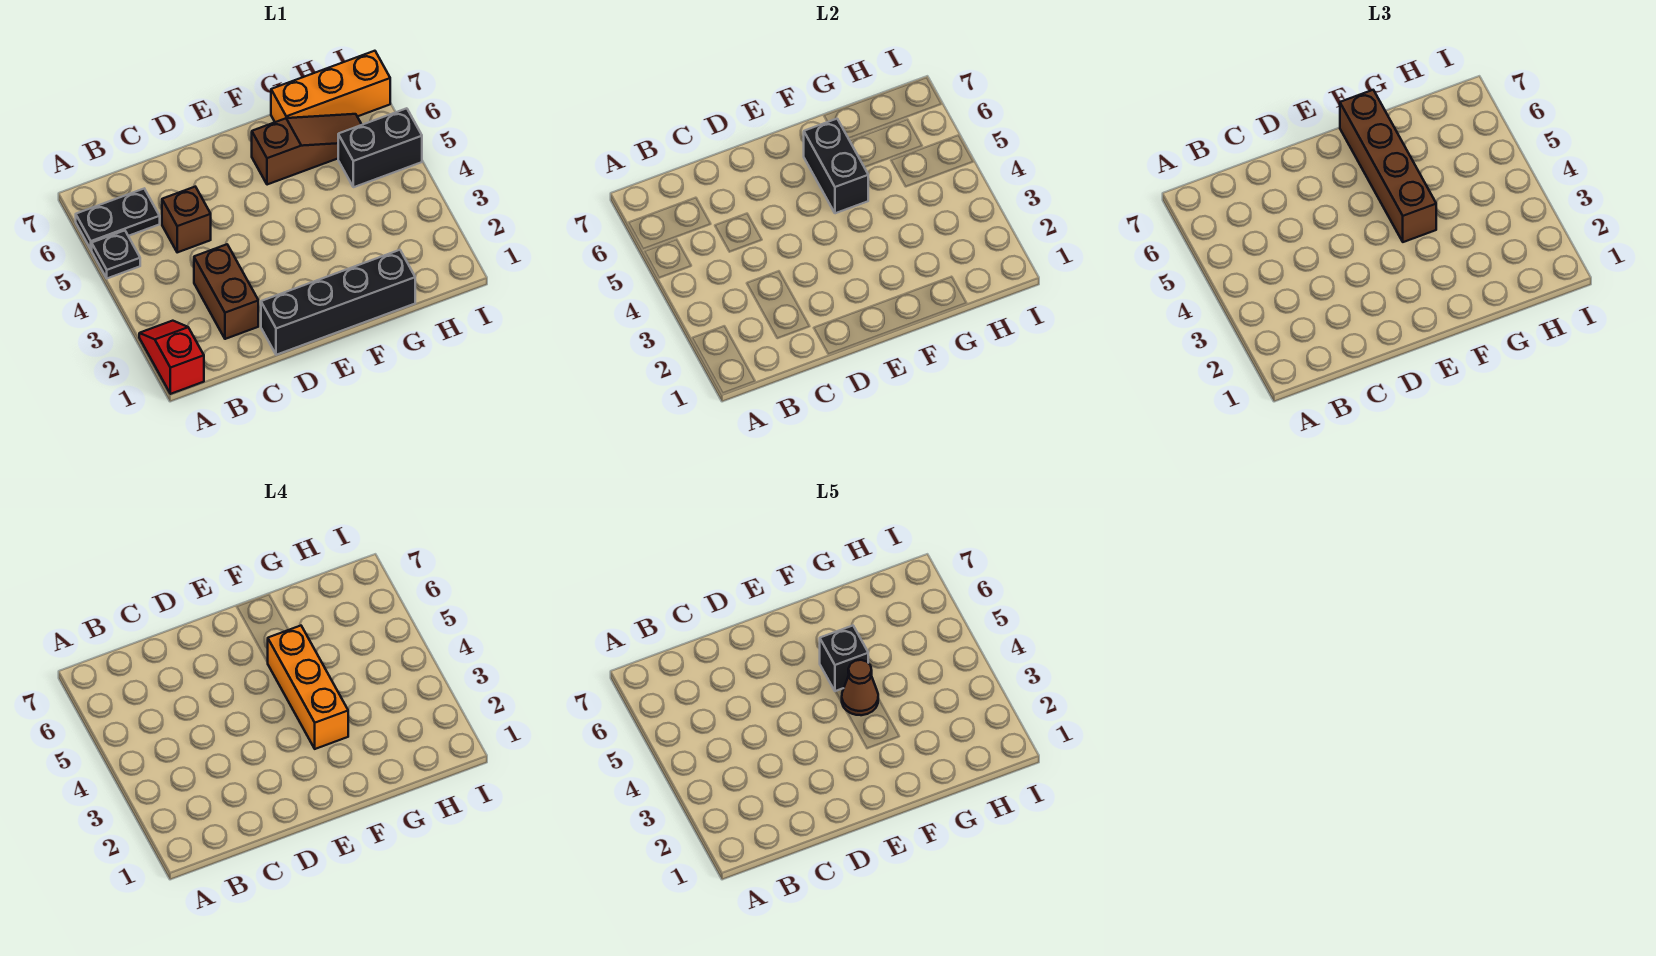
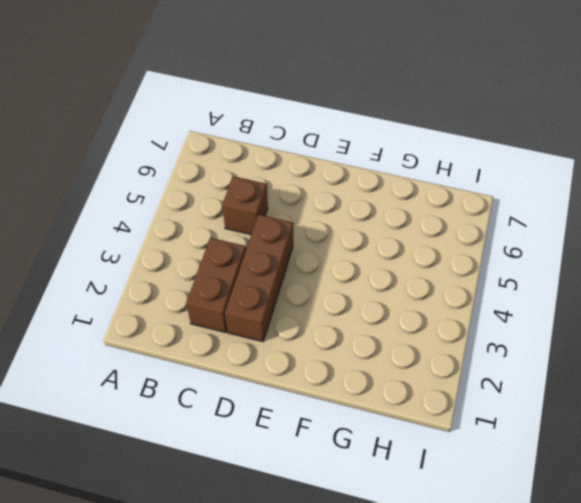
brown 1x3 brick [225,215,293,342] -> none
none -> red 1x2 slope [139,321,204,394]
none -> black 1x1 plate [92,230,140,278]
none -> black 1x2 plate [76,189,160,250]

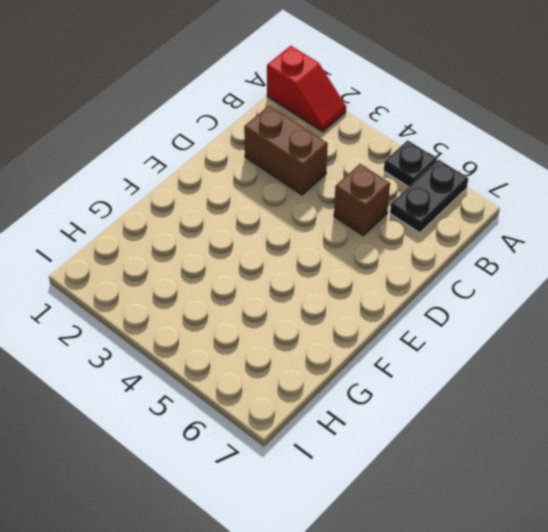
none -> black 1x4 brick [261,250,415,355]
none -> brown 1x3 slope [252,114,362,185]
none -> orange 1x3 brick [271,51,390,122]

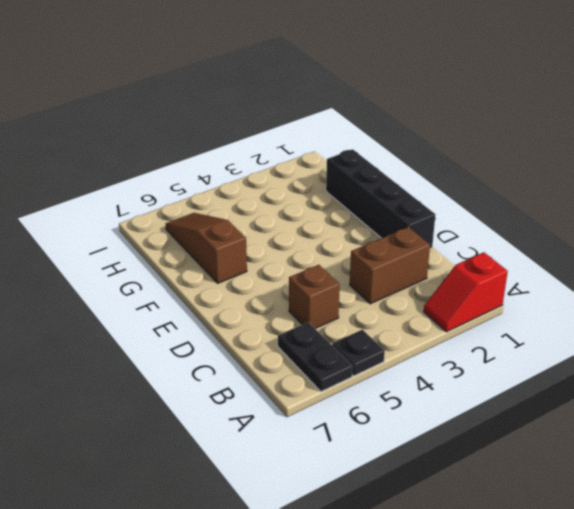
none -> orange 1x3 brick [271,51,390,122]
none -> black 1x2 brick [338,108,422,187]
none -> black 1x2 brick [804,119,868,213]

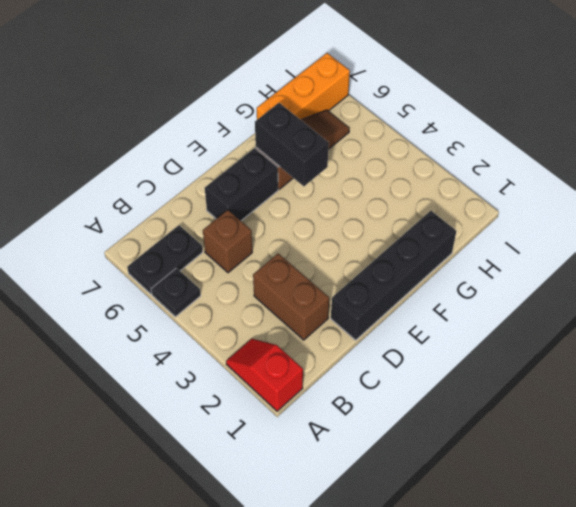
black 1x2 brick [205,148,278,221] -> black 1x2 brick moved to [338,108,422,187]
none -> brown 1x4 brick [1340,90,1436,242]
none -> orange 1x3 brick [268,626,348,749]
none -> brown 1x1 cone [842,660,878,715]

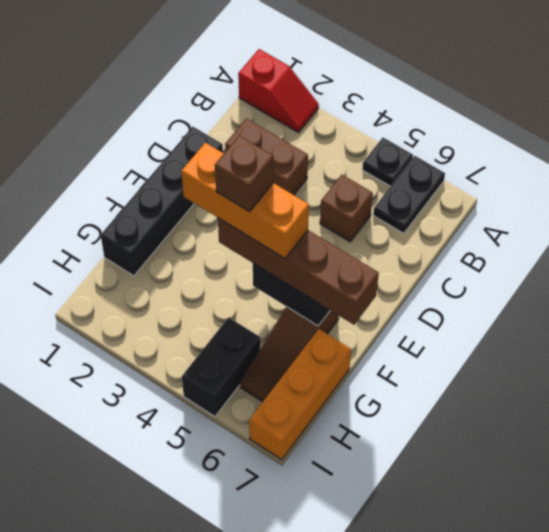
brown 1x1 brick [215,136,273,212] -> brown 1x1 cone [842,660,878,715]
none -> black 1x1 brick [820,626,868,691]

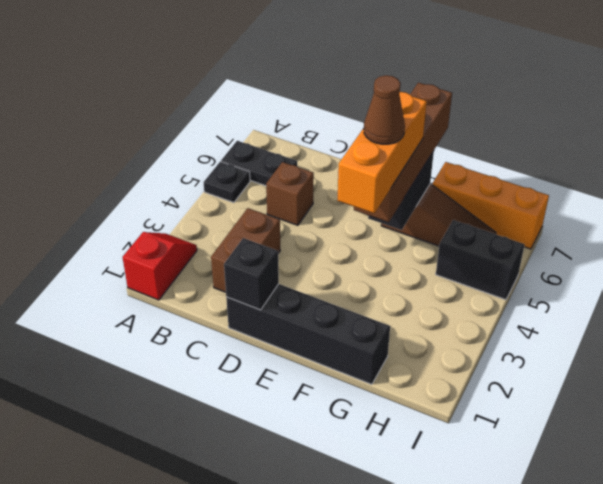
black 1x1 brick [224,238,279,310] -> black 1x1 brick moved to [820,626,868,691]

